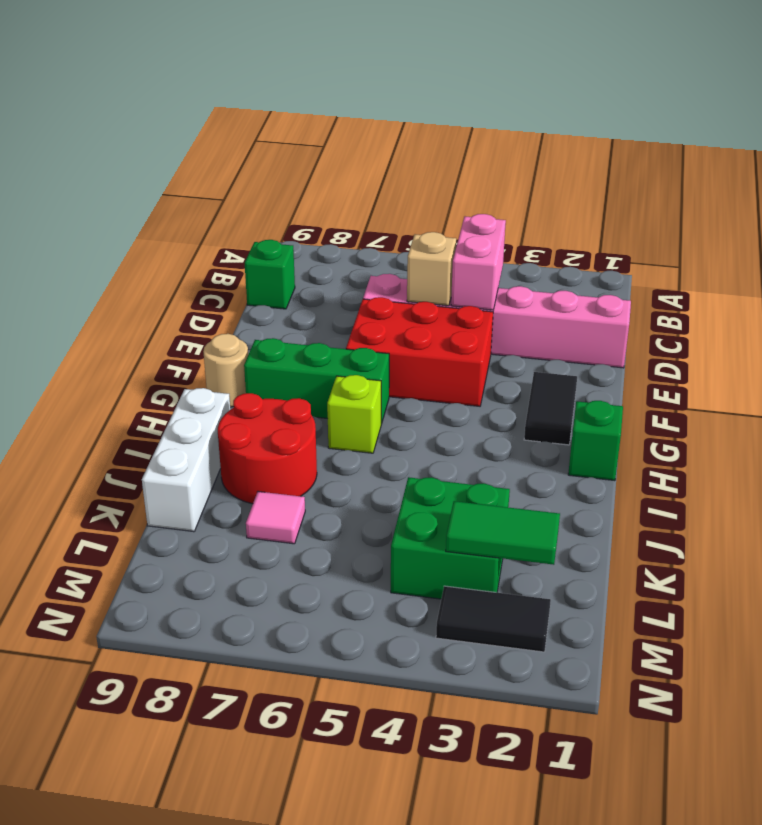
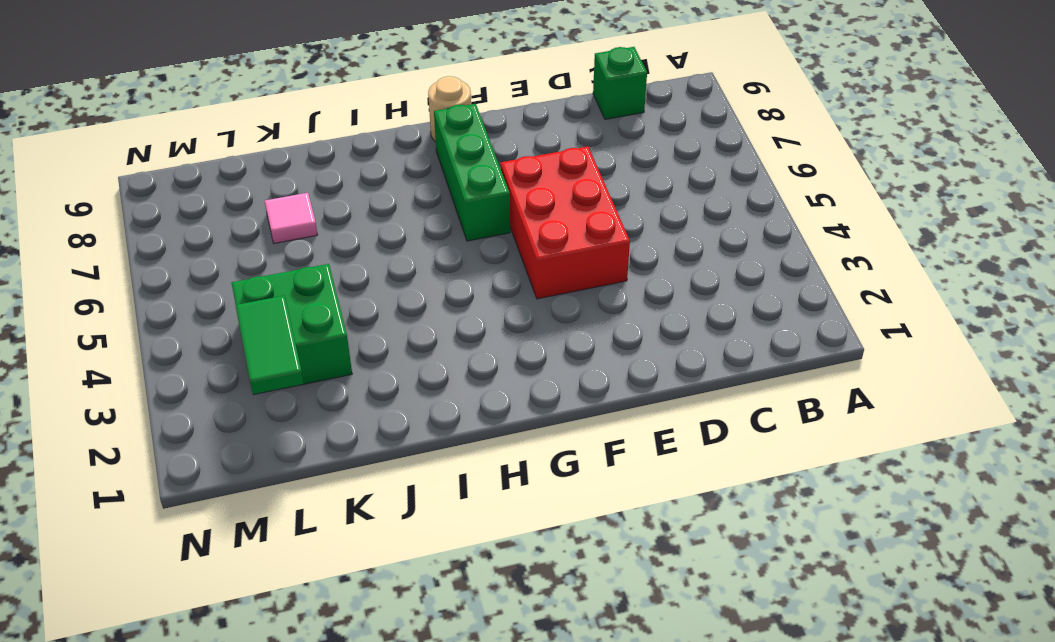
none -> pink 1x6 brick [363,274,631,368]
none -> black 1x2 tile [524,372,577,445]
none -> green 1x1 brick [568,401,623,481]

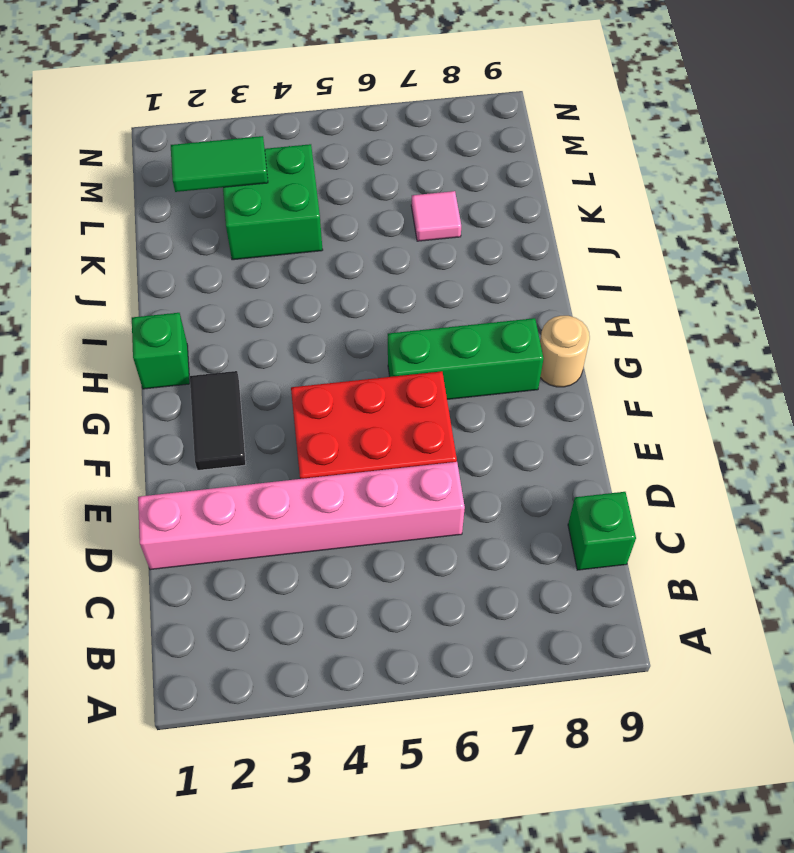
none -> lime 1x1 brick [327,375,381,453]
none -> red 2x2 round brick [218,393,317,504]
none -> white 1x3 brick [142,388,230,532]

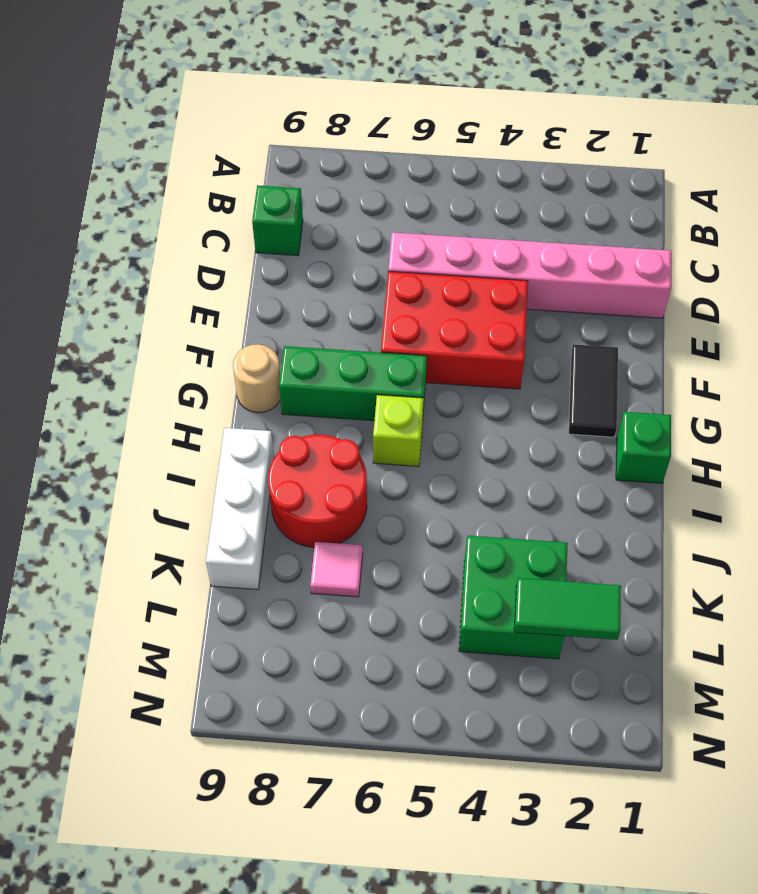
none -> black 1x2 tile [436,586,551,652]
none -> pink 1x2 brick [451,214,506,310]
none -> tan 1x1 brick [407,232,456,306]

